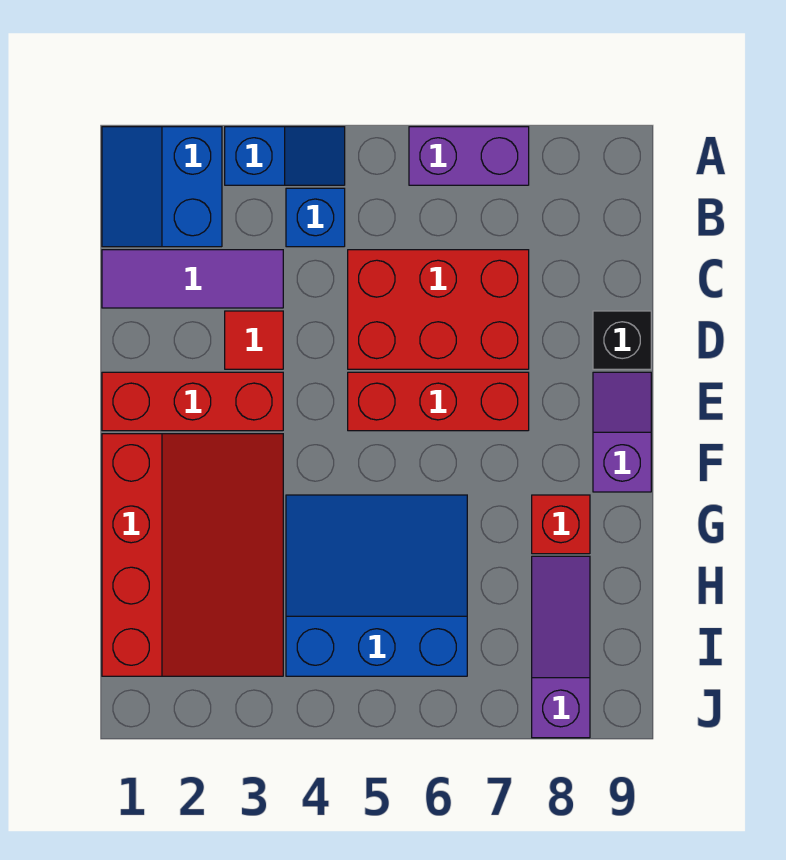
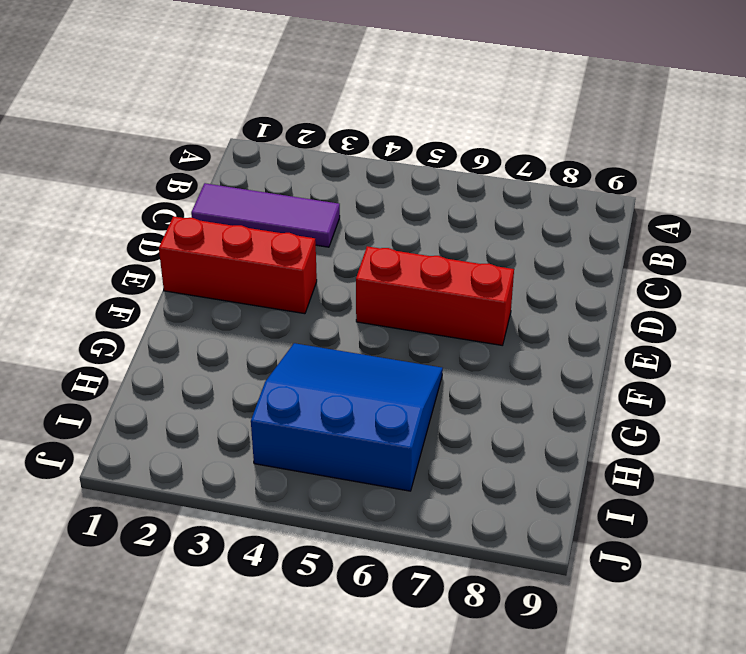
none -> blue 2x2 slope [102,127,222,247]
none -> blue 1x2 slope [225,127,345,185]
none -> purple 1x2 brick [409,127,529,185]

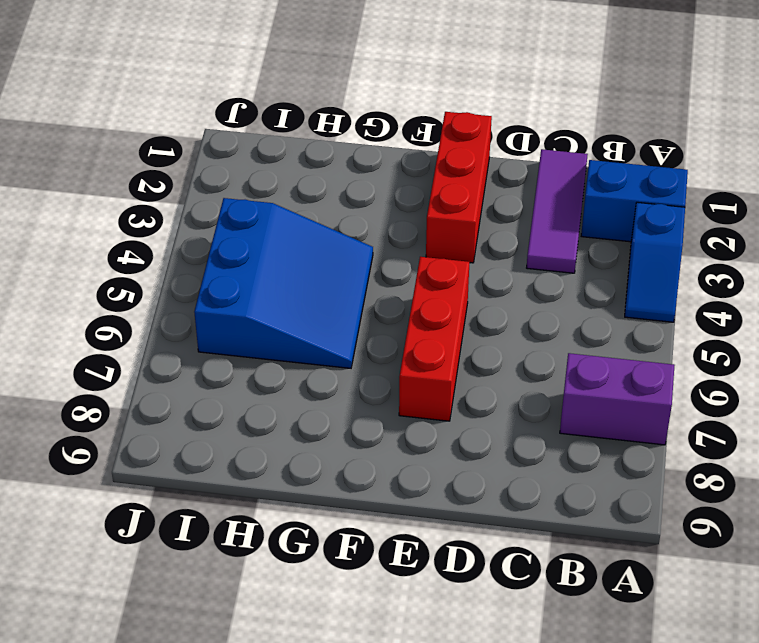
purple 1x2 brick [560,353,675,445] -> purple 1x2 brick turned to [409,127,529,185]
none -> blue 1x1 brick [286,188,345,247]
none -> red 2x3 brick [348,250,529,369]
none -> red 1x1 tile [225,311,283,369]

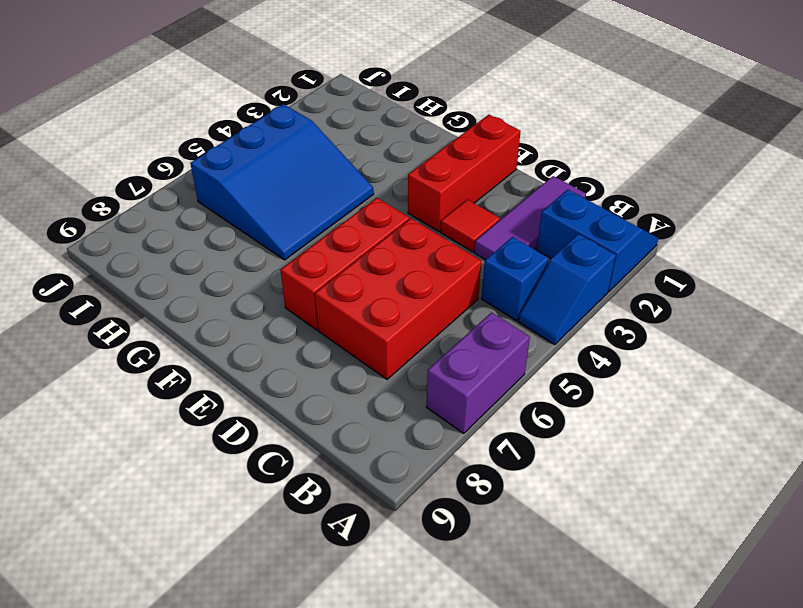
none -> black 1x1 brick [593,311,651,369]
none -> purple 1x2 slope [593,372,651,492]
none -> red 3x4 slope [102,434,283,676]

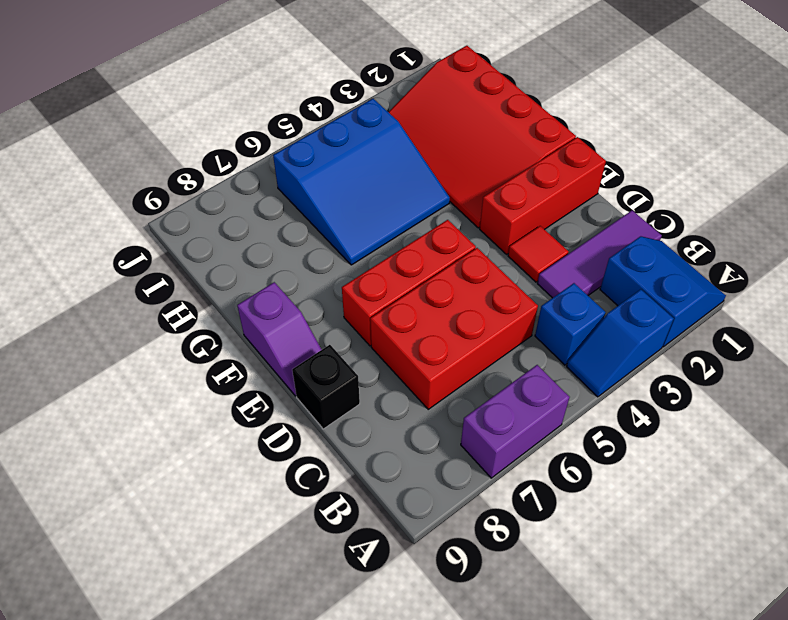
none -> red 1x1 brick [532,495,590,554]
none -> purple 1x3 slope [532,556,590,738]

